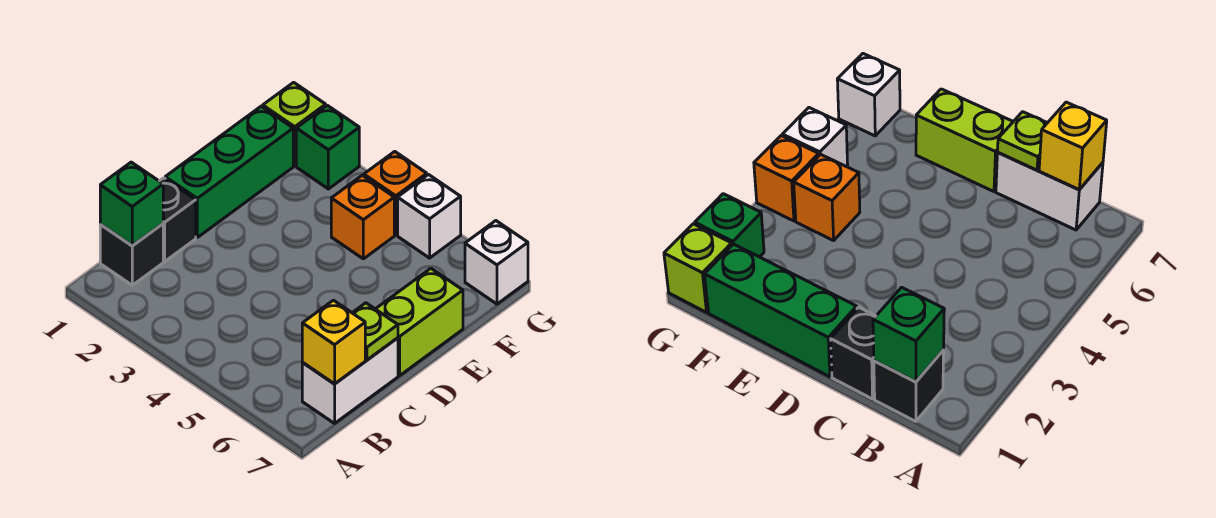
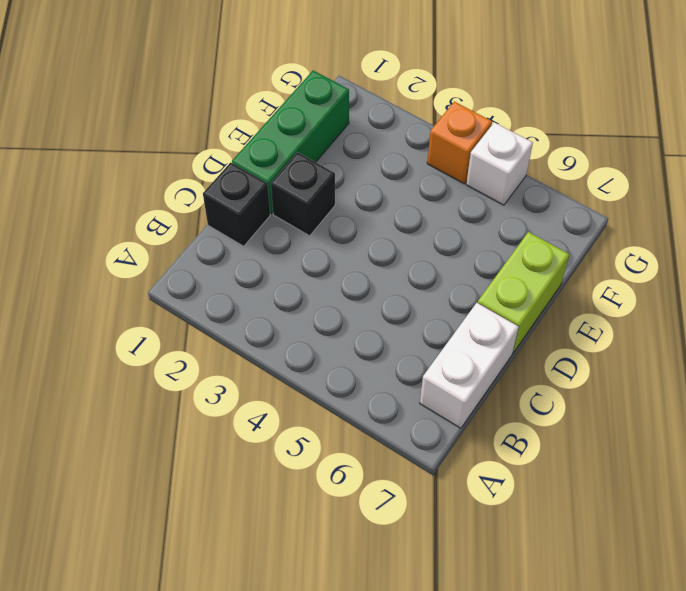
black 1x1 brick [271,152,335,236] -> black 1x1 brick moved to [100,224,163,285]
none -> orange 1x1 brick [331,175,394,259]
none -> lime 1x1 brick [263,82,326,166]
none -> green 1x1 brick [296,105,359,189]

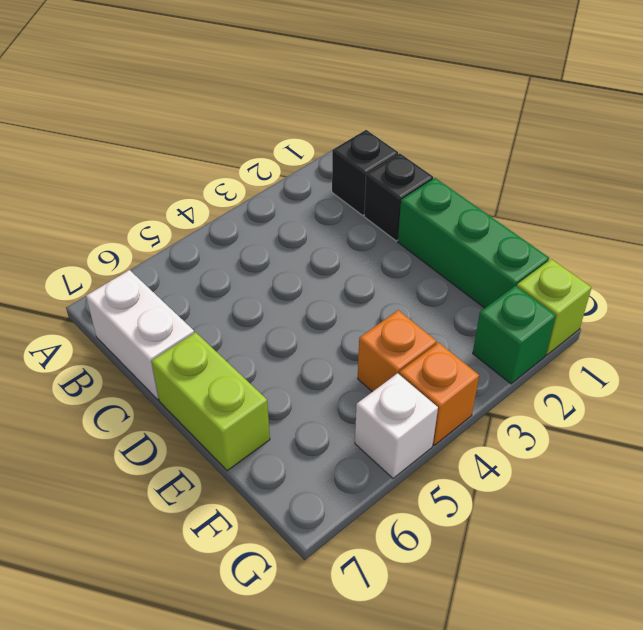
none -> white 1x1 brick [465,221,528,304]
none -> green 1x1 brick [100,162,163,246]
none -> yellow 1x1 brick [302,300,365,384]

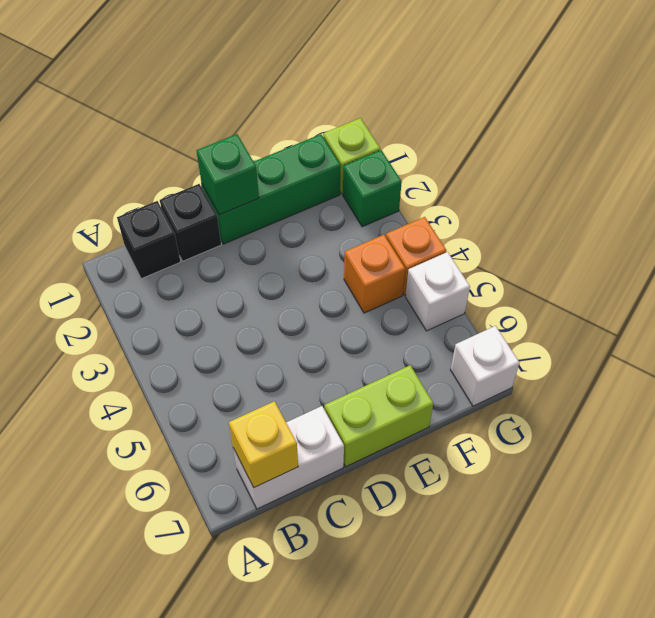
green 1x1 brick [196,134,259,215] -> green 1x1 brick moved to [100,162,163,246]
none -> lime 1x1 plate [353,303,398,360]

